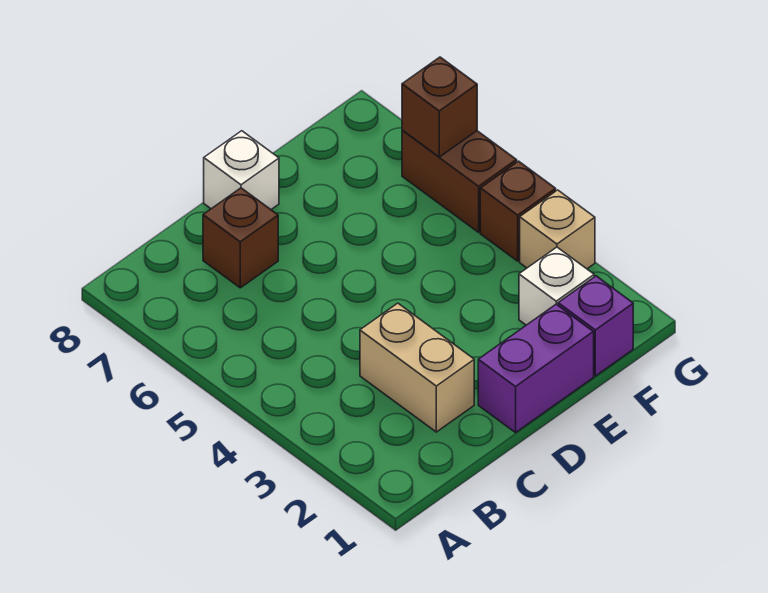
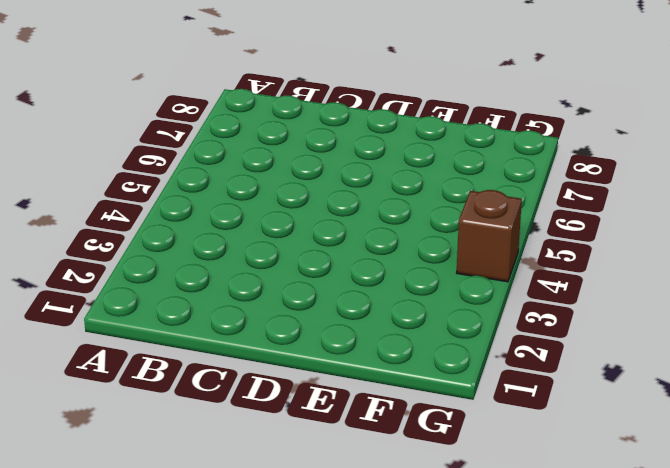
none -> tan 1x2 brick [360,303,474,432]
none -> brown 1x1 brick [203,188,278,288]

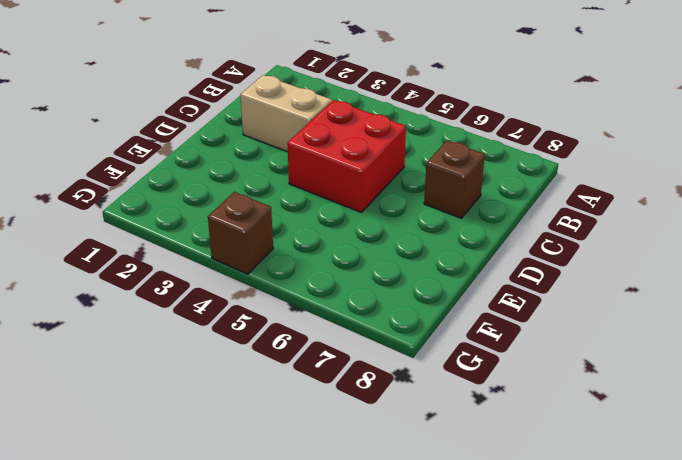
red 2x2 brick [288,100,406,212] -> none
none -> purple 1x2 brick [478,304,594,433]
none -> white 1x1 brick [204,131,279,209]

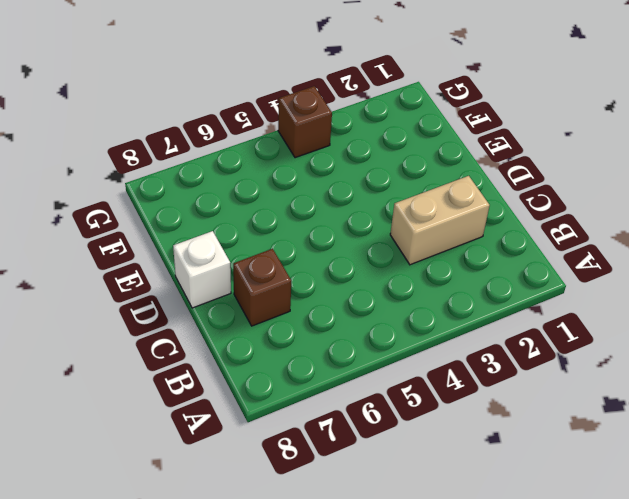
none -> purple 1x2 brick [478,304,594,433]
none -> purple 1x1 brick [558,276,633,376]

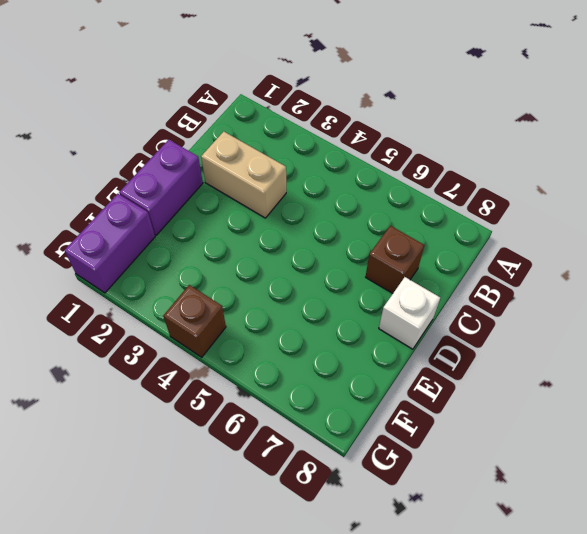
purple 1x2 brick [64,194,155,293] -> purple 1x1 brick [558,276,633,376]
none -> white 1x1 brick [519,247,594,325]
none -> tan 1x1 brick [520,190,595,269]

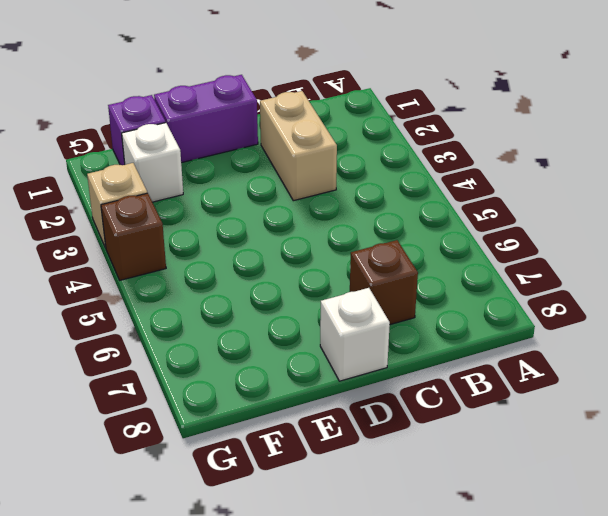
none -> brown 1x2 brick [402,130,517,232]
none -> brown 1x1 brick [402,57,477,157]

